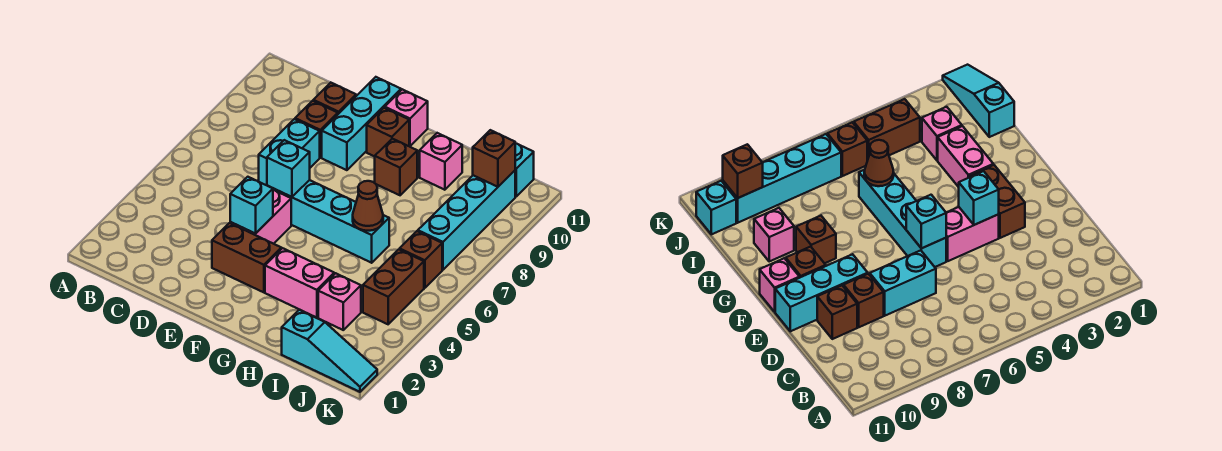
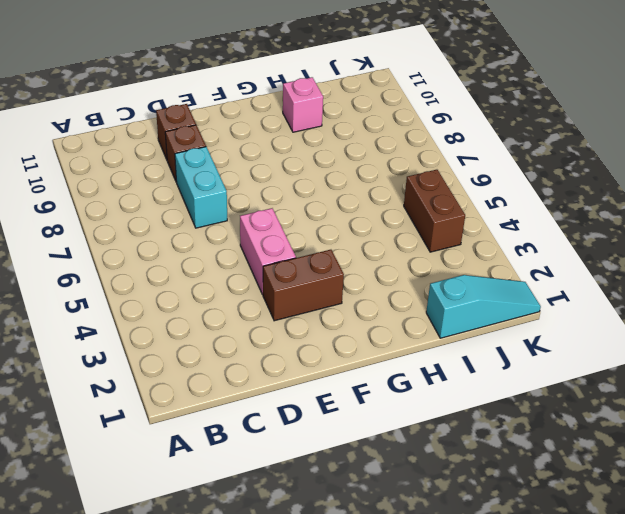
none -> cyan 1x4 brick [273,180,389,263]
none -> cyan 1x3 brick [322,77,401,170]
none -> brown 1x1 brick [367,108,409,157]

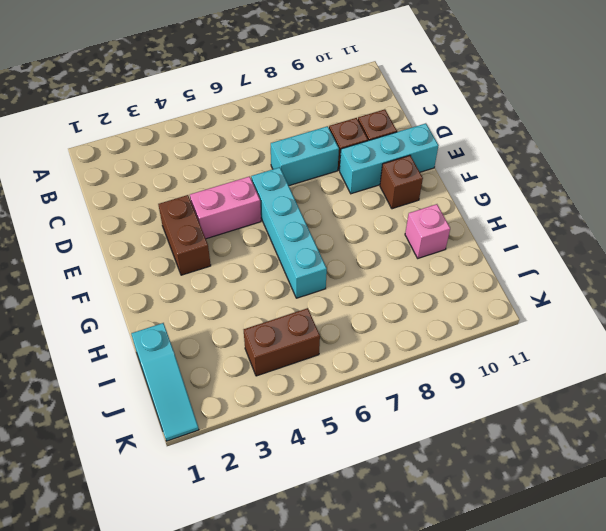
none -> pink 1x1 brick [385,89,428,146]
none -> pink 1x2 brick [265,248,334,318]
none -> brown 1x1 brick [375,139,417,195]

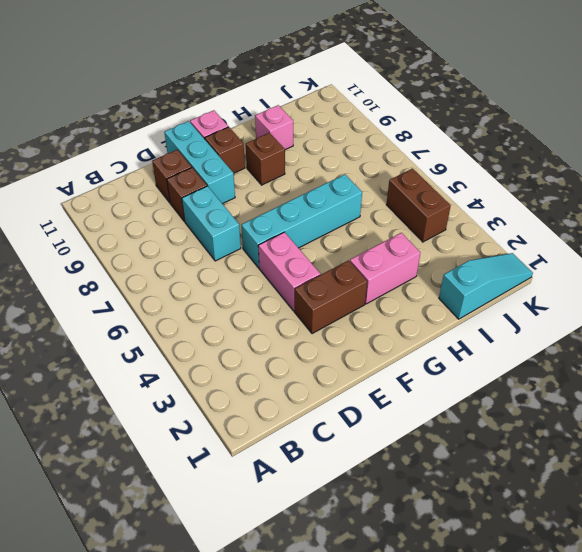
none -> pink 1x1 brick [318,273,361,330]
none -> brown 1x1 brick [400,231,442,288]
none -> cyan 1x4 brick [418,171,515,270]

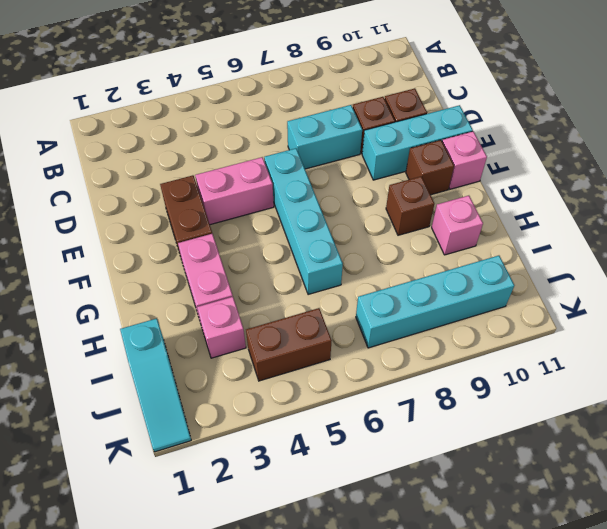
none -> brown 1x1 brick [400,231,442,288]
none -> cyan 1x1 brick [515,143,534,196]
none -> cyan 1x1 brick [230,177,273,234]

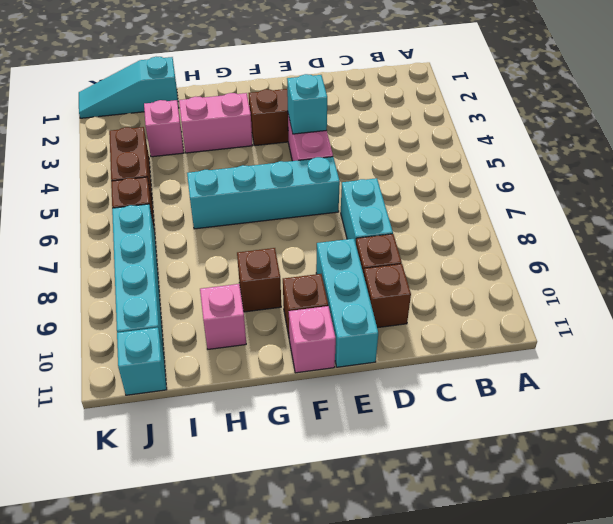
none -> cyan 1x1 brick [267,140,310,197]
none -> brown 1x1 cone [353,181,383,231]
none -> brown 1x1 brick [473,130,515,187]

